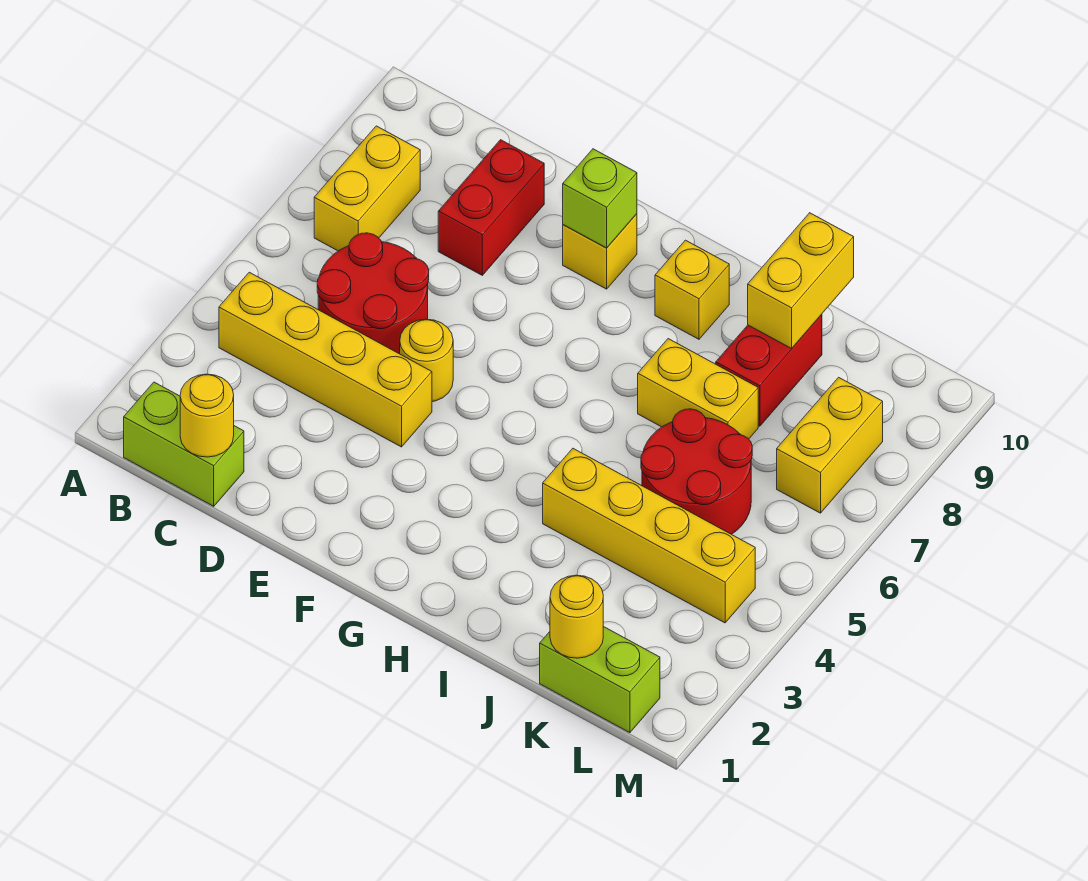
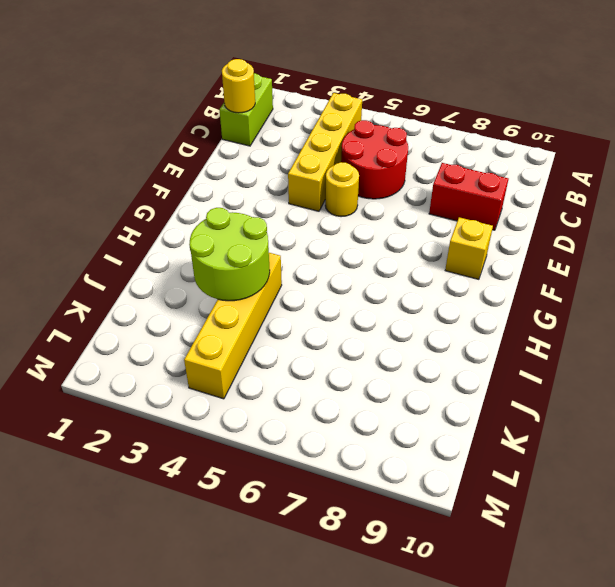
lime 2x2 round brick [189,208,270,301] -> none
none -> yellow 1x2 brick [314,126,420,251]
none -> yellow 1x1 brick [655,240,729,339]
none -> yellow 1x2 brick [638,339,758,439]

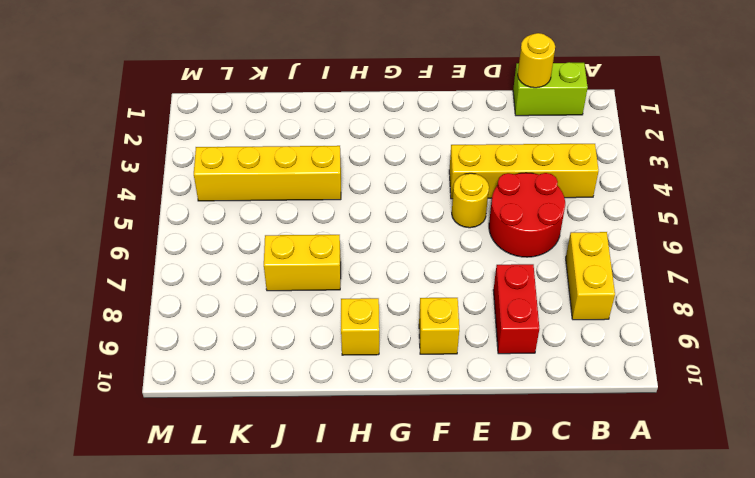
none -> red 2x2 round brick [641,409,752,534]
none -> red 1x2 brick [716,314,822,426]
none -> lime 1x2 brick [540,626,660,733]

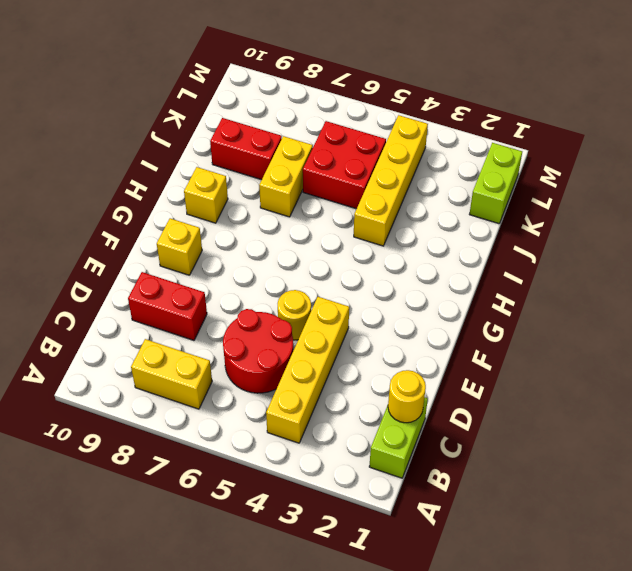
red 2x2 brick [303,121,386,209] -> red 2x2 round brick [641,409,752,534]
none -> yellow 1x2 brick [777,377,883,513]
none -> lime 1x1 brick [563,149,637,248]
none -> yellow 1x2 brick [748,213,854,349]

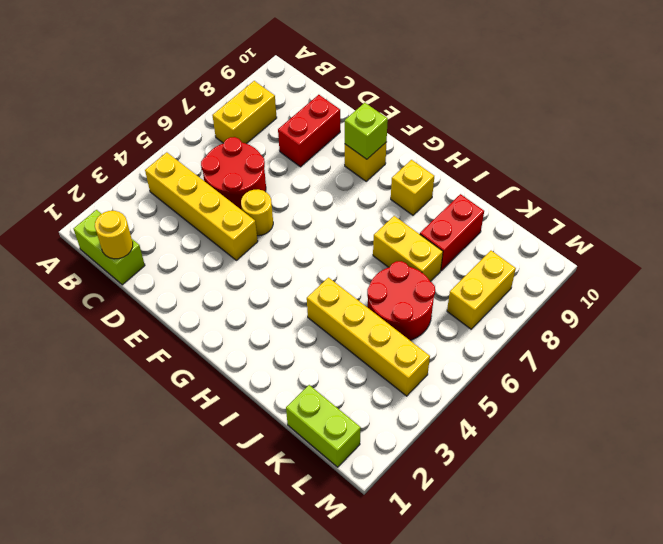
none -> yellow 1x2 brick [748,213,854,349]
none -> yellow 1x1 round brick [550,575,603,658]

